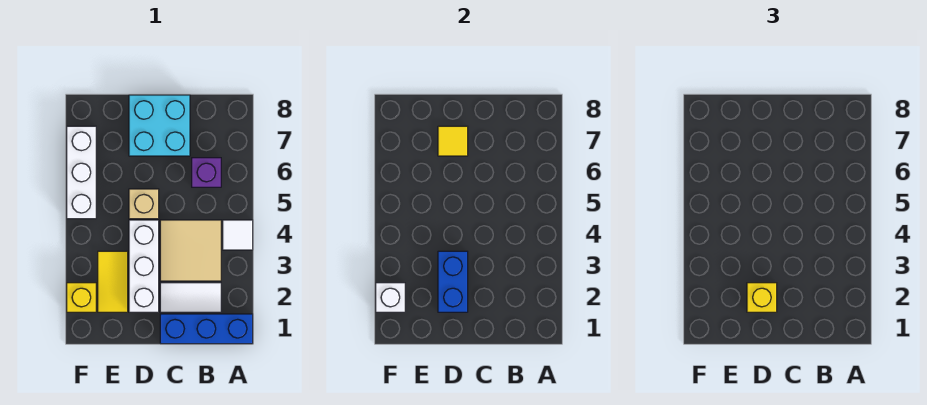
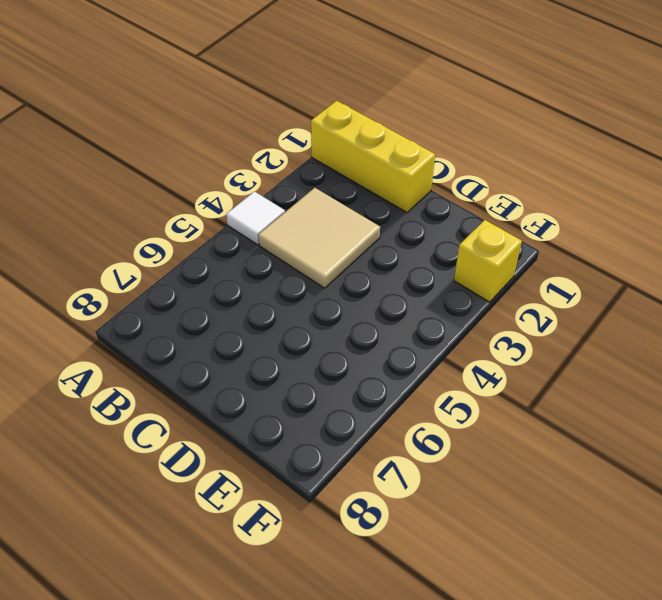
yellow 1x3 brick [311,101,435,213] -> blue 1x3 brick [160,314,253,344]
none -> white 1x2 tile [160,283,221,312]
none -> purple 1x1 brick [192,158,221,187]
none -> cyan 2x2 brick [129,95,190,156]

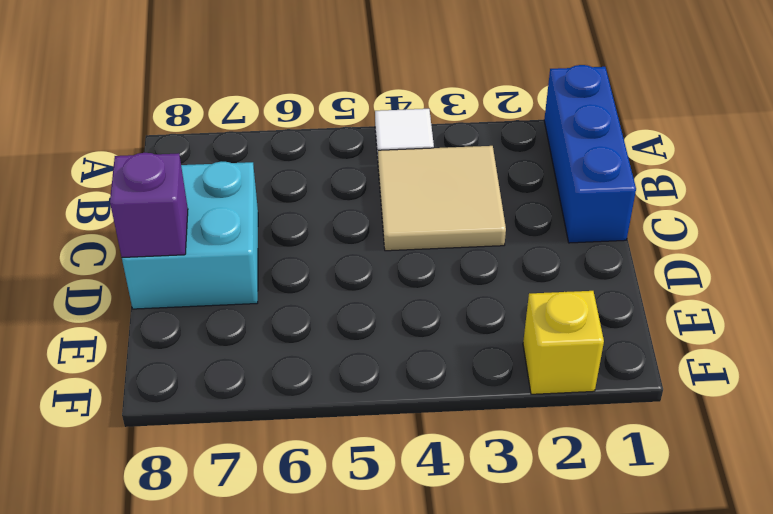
purple 1x1 brick [110,153,188,257] -> purple 1x1 brick moved to [192,158,221,187]
none -> white 1x2 tile [160,283,221,312]
none -> white 1x3 brick [129,220,159,312]
none -> tan 1x1 brick [129,189,159,219]

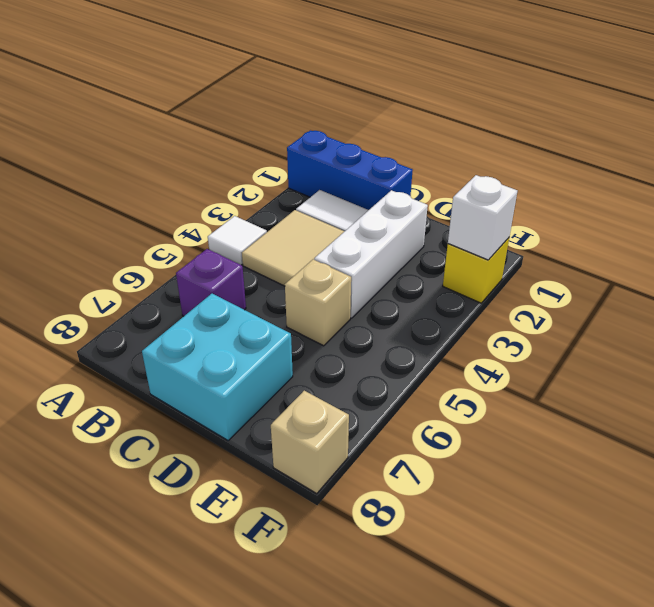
tan 1x1 brick [271,391,349,493] -> none
none -> yellow 1x2 tile [98,251,128,312]
none -> white 1x3 brick [67,126,96,219]
none -> blue 1x2 brick [438,251,468,312]

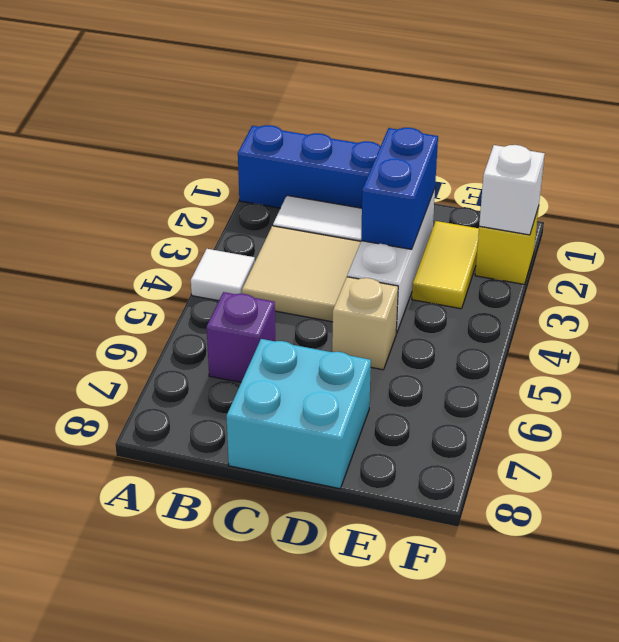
none -> white 1x3 brick [67,126,96,219]
none -> yellow 1x1 tile [438,126,468,156]
none -> yellow 1x1 brick [747,283,777,312]

